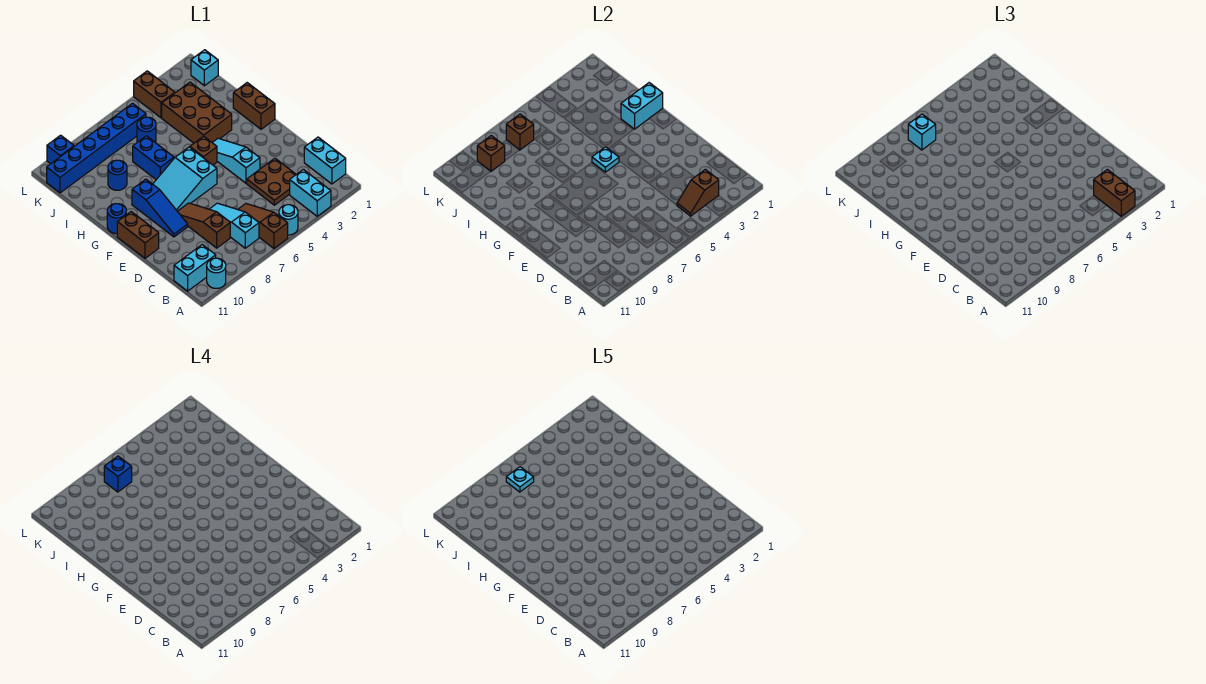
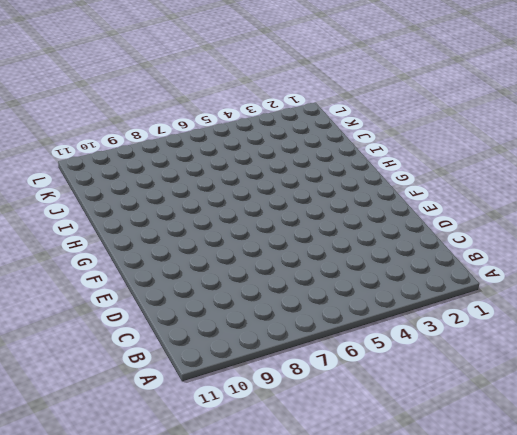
none -> cyan 1x2 brick [290,169,331,216]
none -> cyan 1x1 round brick [279,205,298,235]
none -> brown 1x3 slope [238,204,288,248]
none -> cyan 1x1 round brick [207,258,226,288]

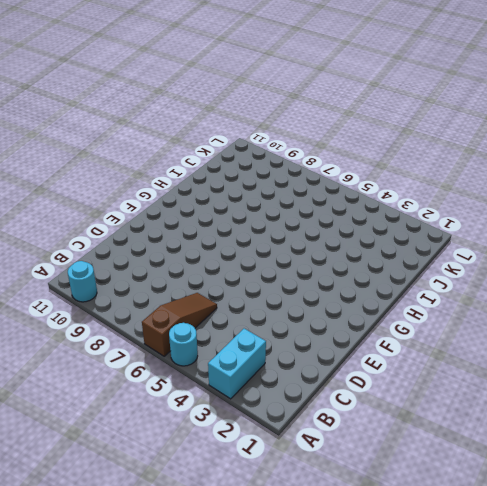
none -> cyan 1x2 brick [304,137,346,184]
none -> cyan 1x3 slope [209,203,259,248]
none -> cyan 1x2 brick [174,245,216,291]
none -> brown 2x2 plate [247,158,296,205]

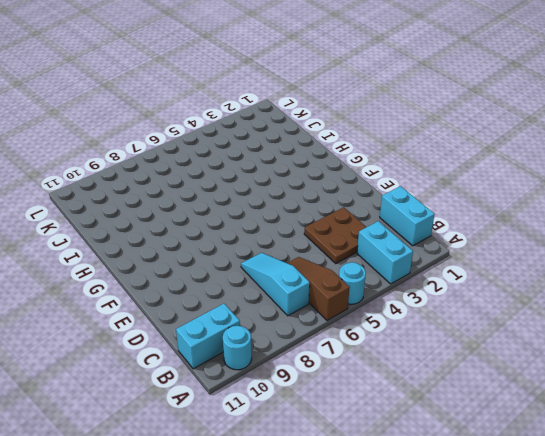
none -> brown 1x3 slope [177,203,230,248]
none -> cyan 1x3 slope [212,138,260,183]
none -> blue 1x3 slope [132,179,188,237]
none -> brown 1x2 brick [117,212,159,258]

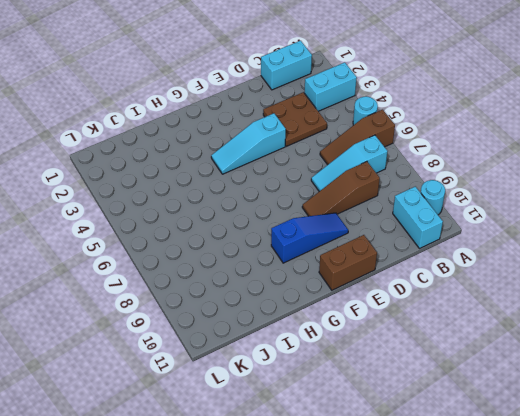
none -> cyan 2x3 slope [153,147,217,211]
none -> brown 1x2 brick [233,83,275,129]
none -> brown 1x1 brick [190,136,217,165]
none -> blue 1x1 round brick [107,204,126,234]

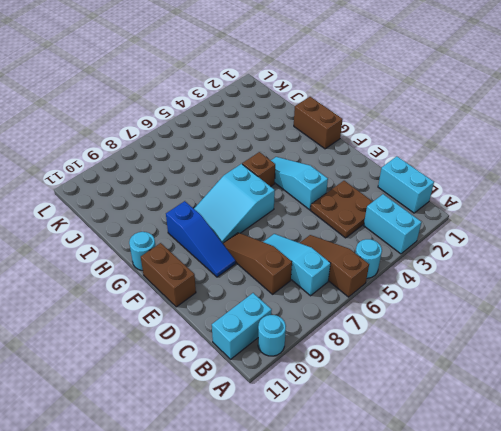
cyan 1x1 round brick [129,232,155,271] -> blue 1x1 round brick [107,204,126,234]
none -> brown 2x3 brick [162,82,232,143]
none -> blue 1x2 brick [133,136,174,180]
none -> blue 1x1 round brick [108,160,127,190]
none -> blue 1x1 round brick [137,117,156,143]

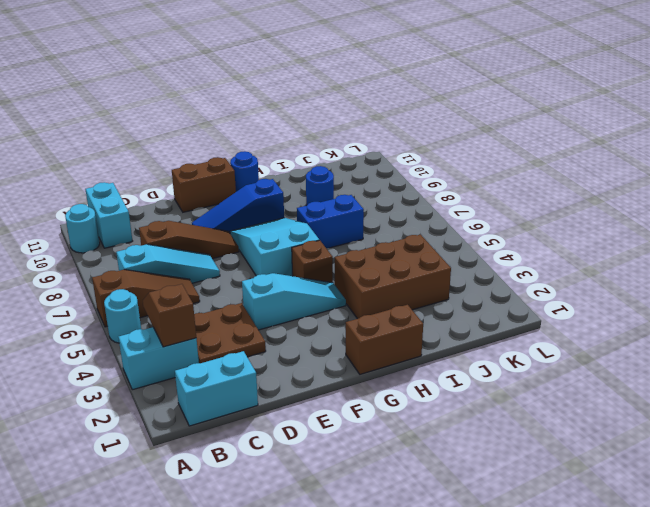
none -> blue 1x1 round brick [137,117,156,143]
none -> cyan 1x1 brick [191,50,218,86]
none -> brown 1x2 brick [134,71,175,118]
none -> blue 1x6 brick [47,103,146,193]

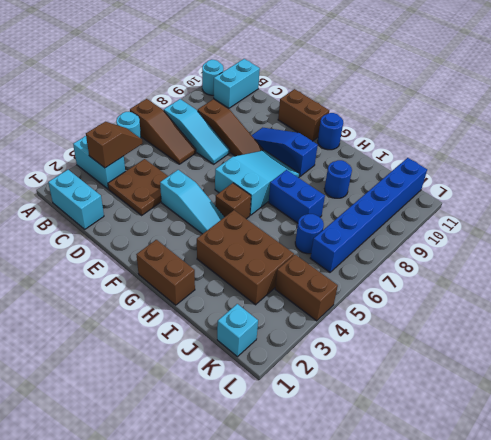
none -> blue 1x1 brick [47,135,74,164]
none -> cyan 1x1 plate [592,147,619,172]
none -> cyan 1x2 brick [621,83,663,129]
none -> brown 1x1 brick [506,114,534,150]

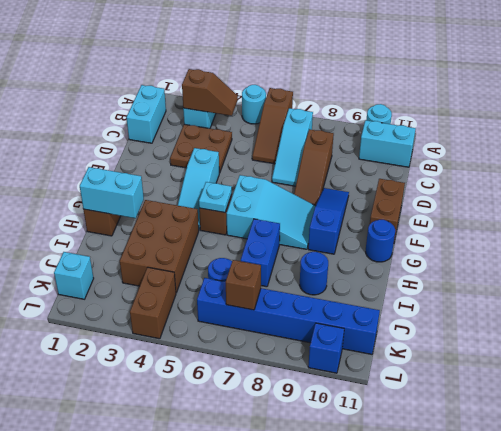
none -> brown 1x1 brick [477,136,505,171]
none -> brown 1x2 brick [1094,169,1135,216]
none -> cyan 1x1 brick [908,114,936,150]
none -> blue 1x1 brick [104,456,132,492]

